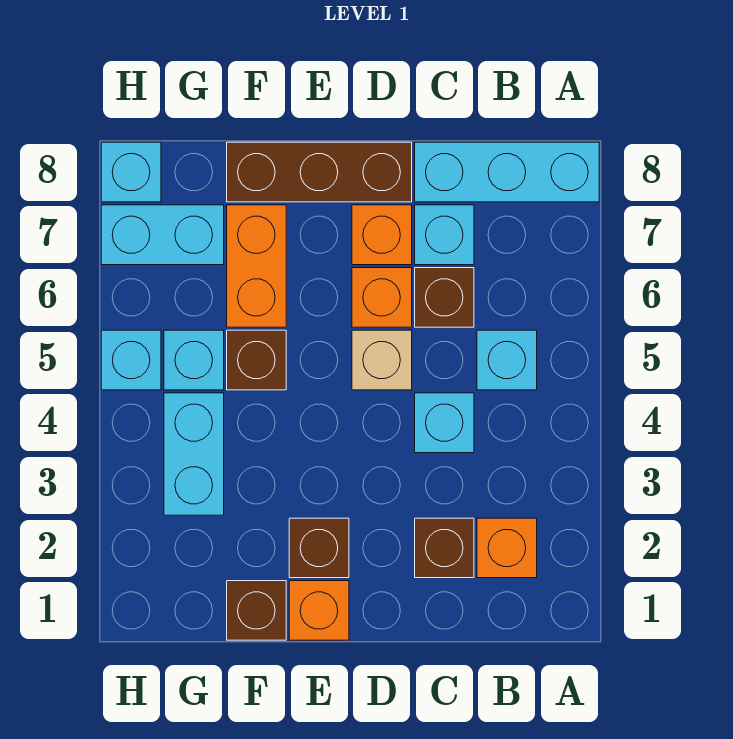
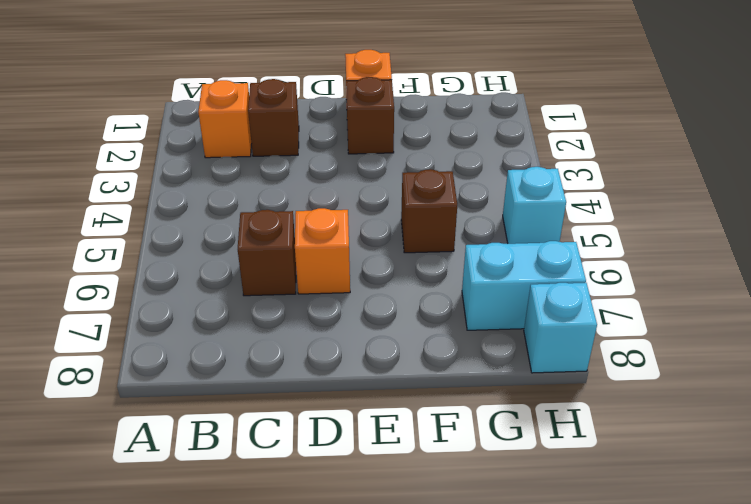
none -> cyan 1x3 brick [415,142,599,202]
none -> cyan 1x1 brick [477,330,537,390]
none -> cyan 1x1 brick [415,393,474,453]

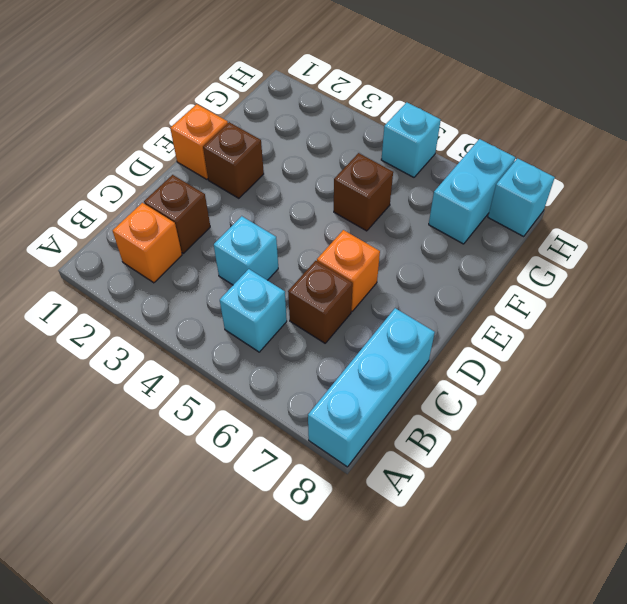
none -> cyan 1x1 brick [415,205,474,265]
none -> tan 1x1 brick [352,330,412,390]
none -> orange 1x1 brick [352,205,412,265]

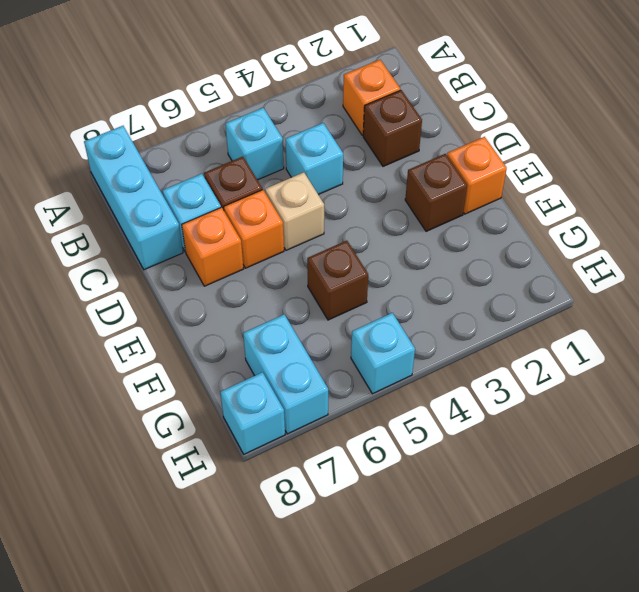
none -> brown 1x3 brick [227,142,412,202]
none -> brown 1x1 brick [227,581,286,640]
none -> orange 1x2 brick [227,205,286,327]

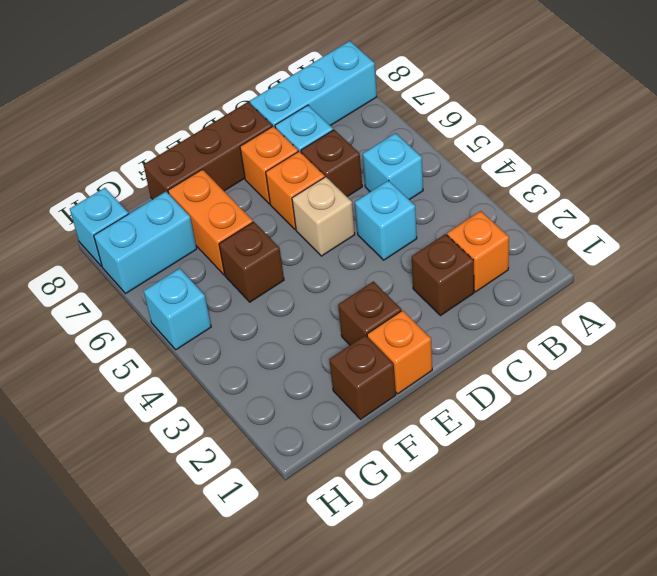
none -> cyan 1x2 brick [164,393,224,515]
none -> cyan 1x1 brick [164,330,224,390]

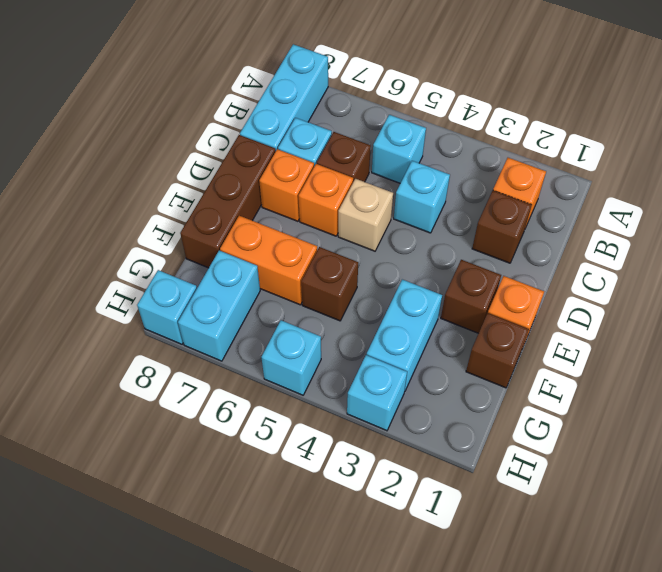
cyan 1x2 brick [367,279,442,390] -> cyan 1x2 brick turned to [164,393,224,515]
cyan 1x1 brick [347,355,407,431] -> cyan 1x1 brick moved to [164,330,224,390]

